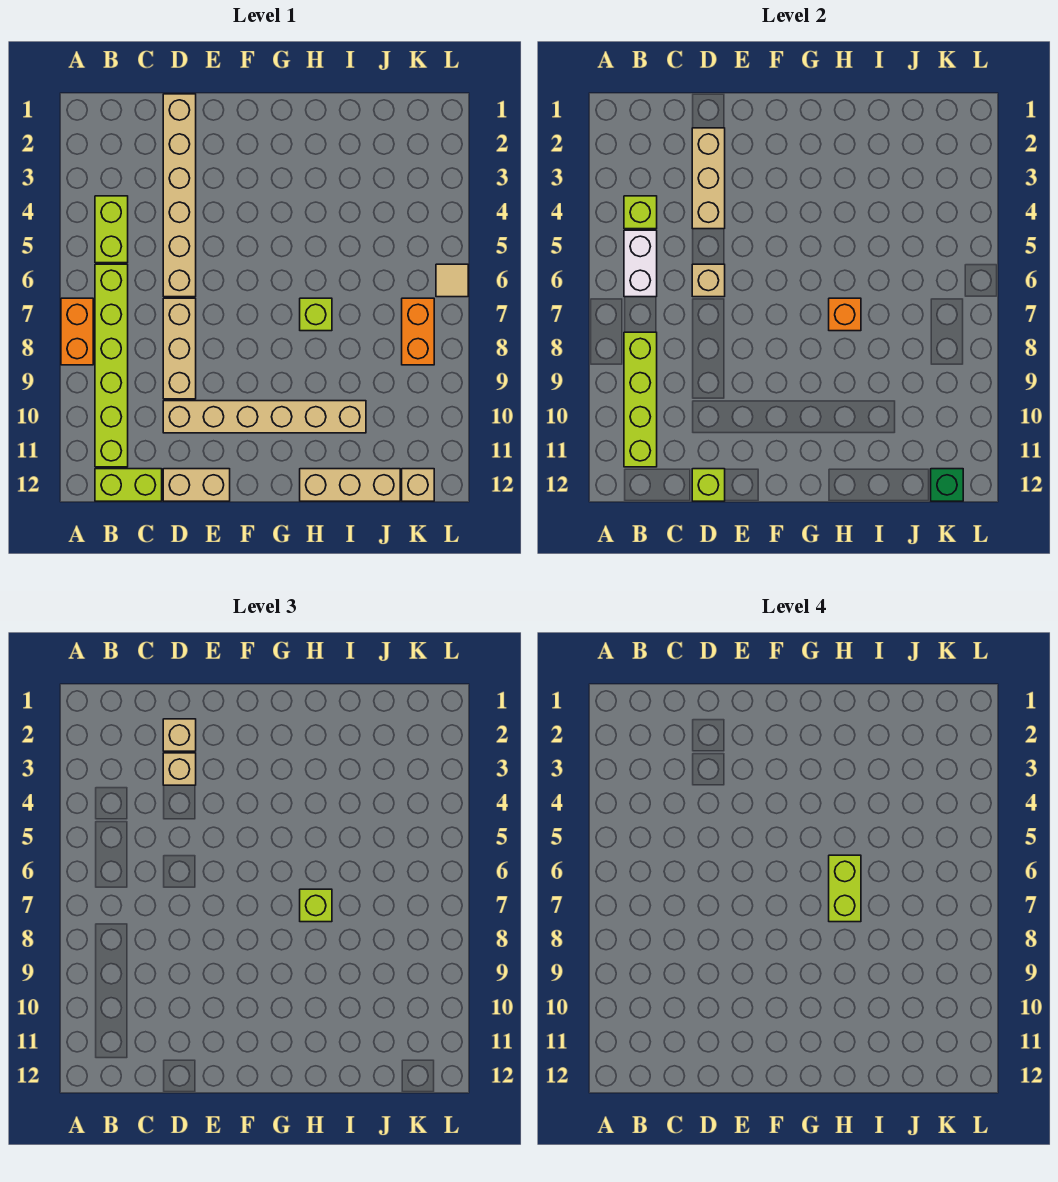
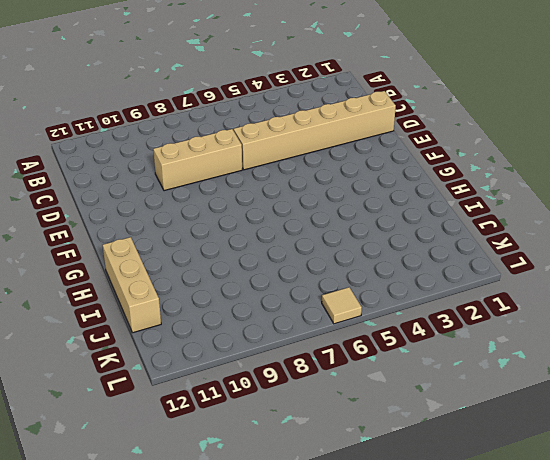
none -> orange 1x2 brick [61,298,93,365]
none -> lime 1x2 brick [95,196,128,263]
none -> lime 1x6 brick [95,264,128,467]

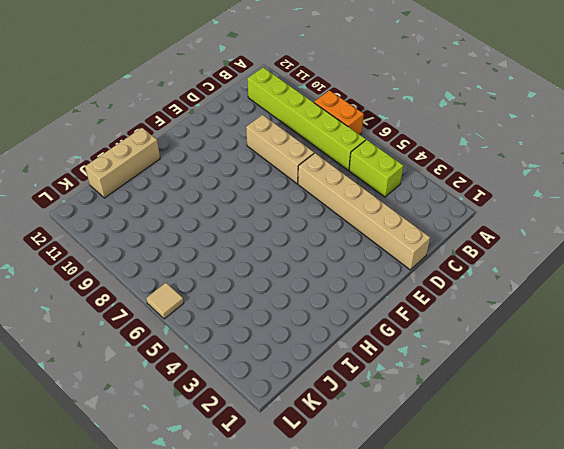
none -> lime 1x2 brick [95,469,162,501]
none -> tan 1x6 brick [163,401,366,433]
none -> tan 1x2 brick [163,469,230,501]

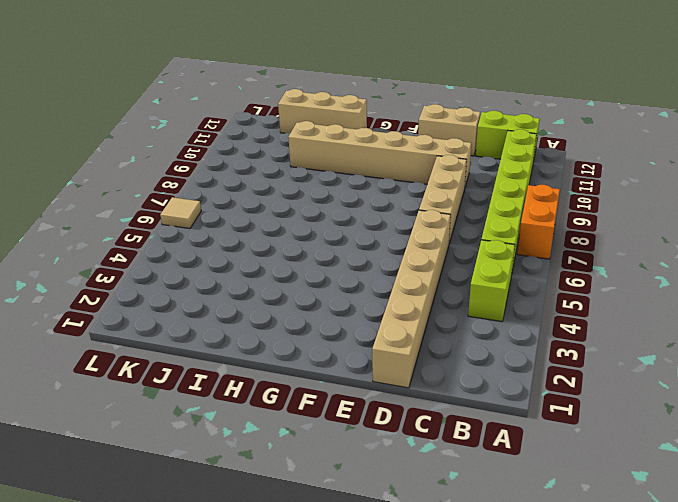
none -> lime 1x1 brick [300,298,332,331]
none -> orange 1x2 brick [402,298,434,365]
none -> tan 1x1 brick [402,469,434,501]

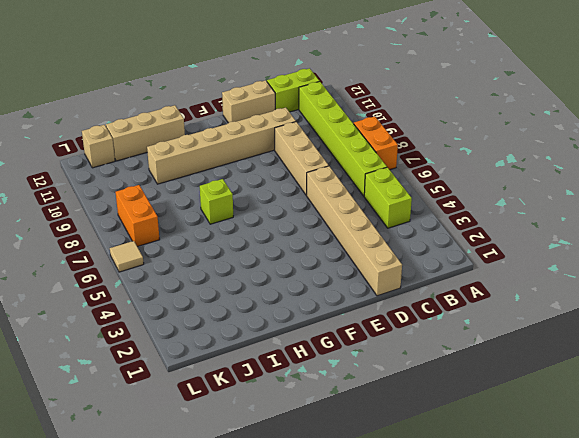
none -> lime 1x1 brick [624,196,657,229]
none -> white 1x2 brick [624,230,657,297]
none -> lime 1x4 brick [624,332,657,467]

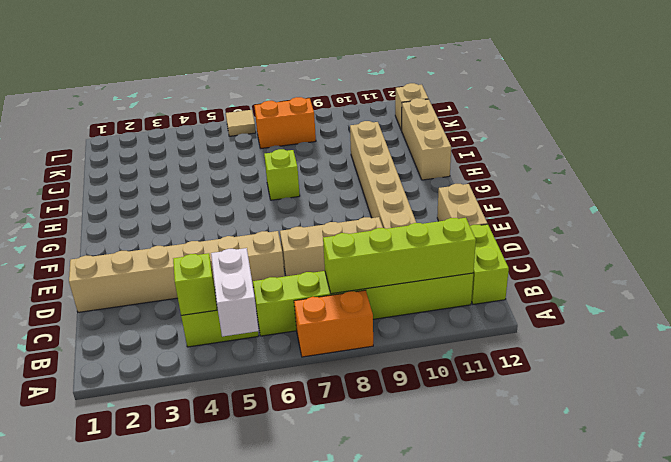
white 1x2 brick [211,248,259,337] -> white 1x2 brick turned to [624,230,657,297]
none -> tan 1x3 brick [692,128,725,229]
none -> tan 1x1 brick [692,264,725,297]
none -> lime 1x1 brick [692,469,725,501]

